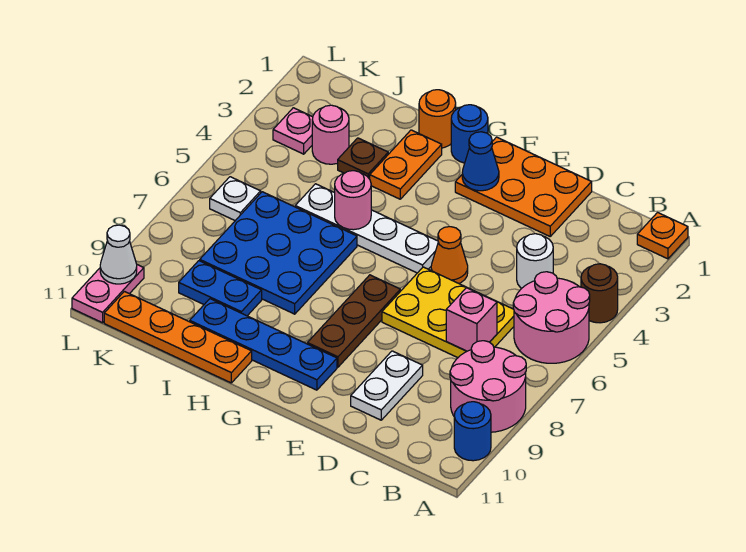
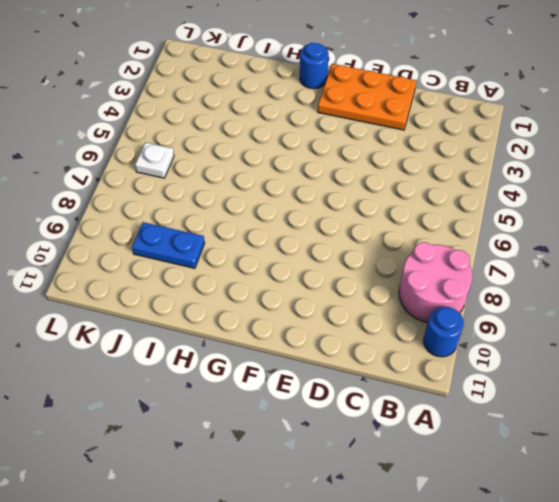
none -> orange 1x1 plate [637,213,688,259]
none -> brown 1x1 round brick [581,264,618,323]
none -> pink 2x2 round brick [513,272,590,363]

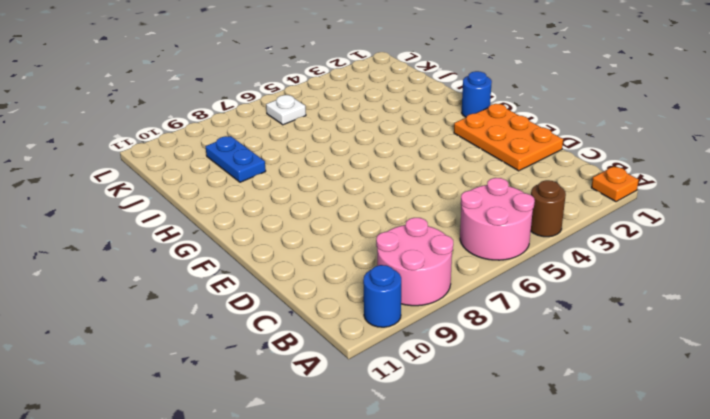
none -> white 1x1 round brick [517,234,553,288]
none -> yellow 2x3 plate [382,267,514,358]
none -> white 1x2 plate [351,351,423,420]

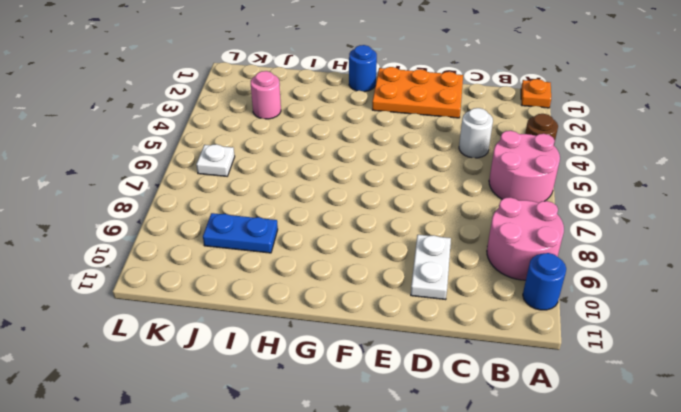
none -> yellow 2x3 plate [382,267,514,358]
none -> orange 1x1 cone [431,227,468,283]
none -> white 1x4 plate [295,184,438,273]

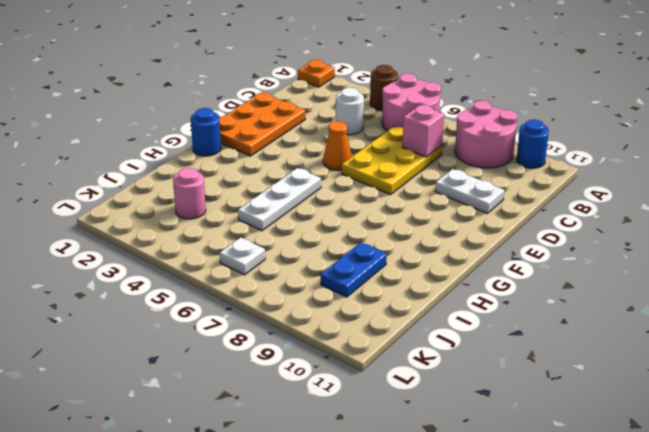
white 1x3 plate [238,168,321,231] -> white 1x4 plate [295,184,438,273]
none -> brown 1x3 plate [307,275,400,367]
none -> blue 1x4 plate [190,299,337,390]
none -> orange 1x1 round brick [419,90,456,148]

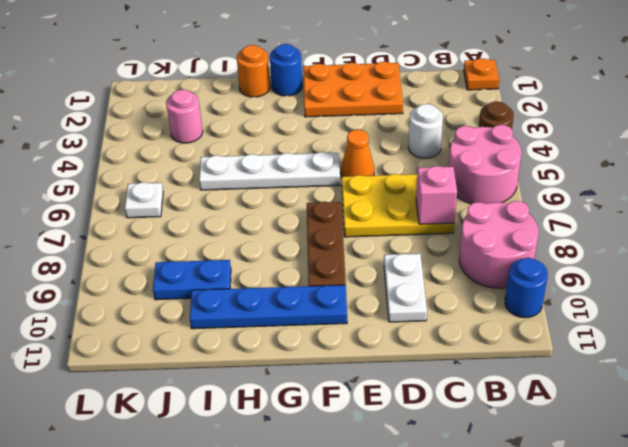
none -> orange 1x2 plate [370,130,442,199]
none -> blue 3x3 plate [200,192,357,314]
none -> orange 1x4 plate [104,291,252,383]

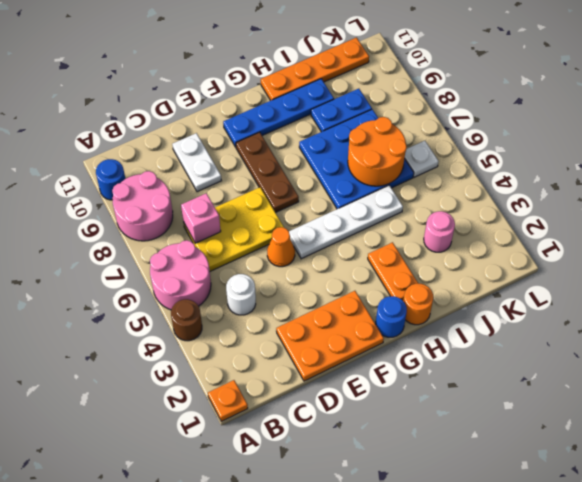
orange 2x2 round brick [348,117,407,186] -> none
none -> brown 1x1 plate [338,138,388,179]
none -> pink 1x1 plate [273,108,313,154]
none -> pink 1x2 plate [72,265,144,323]

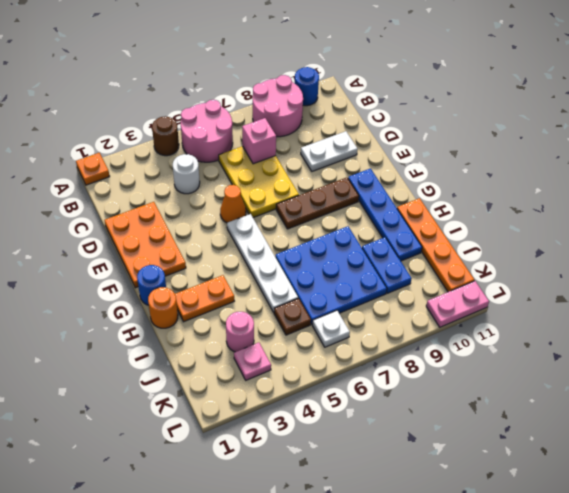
brown 1x1 plate [274,298,311,335] -> brown 1x1 plate moved to [338,138,388,179]
none -> blue 1x1 cone [462,132,499,191]
none -> pink 1x1 round brick [335,171,371,230]
none -> white 1x1 cone [100,225,137,284]

